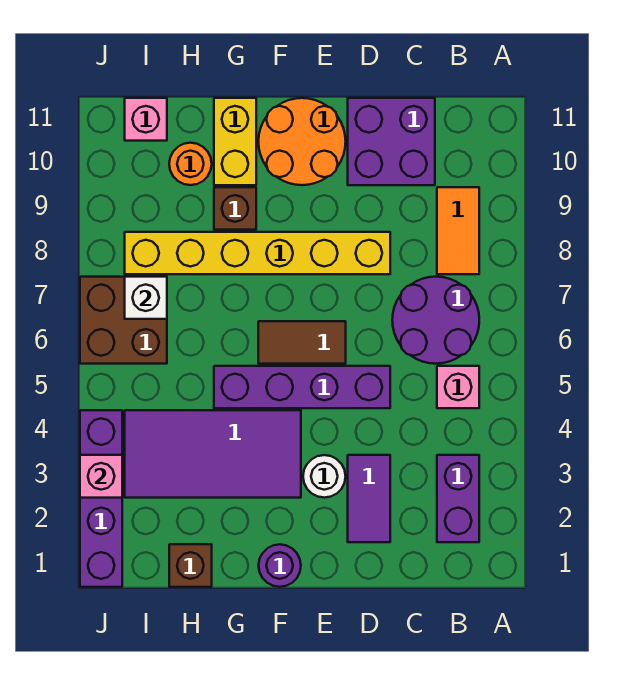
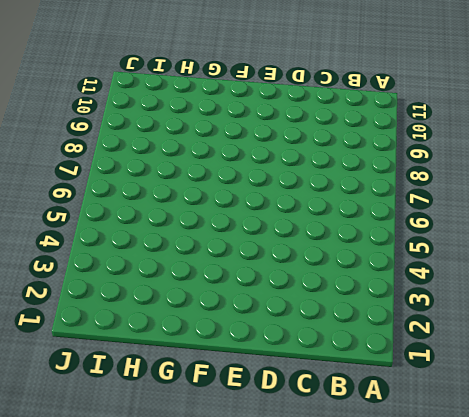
none -> purple 1x2 brick [437,455,479,542]
none -> pink 1x1 brick [437,366,479,408]
none -> purple 2x2 round brick [392,277,479,364]

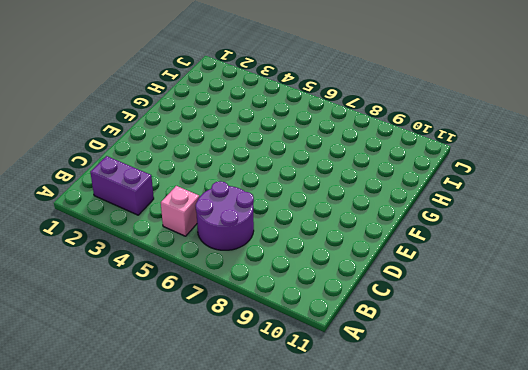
none -> orange 1x2 tile [437,187,479,274]
none -> purple 2x2 brick [348,98,435,185]
none -> purple 1x2 tile [348,455,390,542]

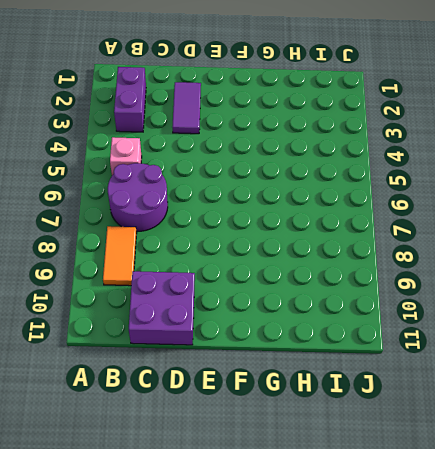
none -> purple 1x4 brick [214,366,390,408]
none -> yellow 1x6 brick [125,232,390,274]
none -> white 1x1 round brick [303,455,346,498]

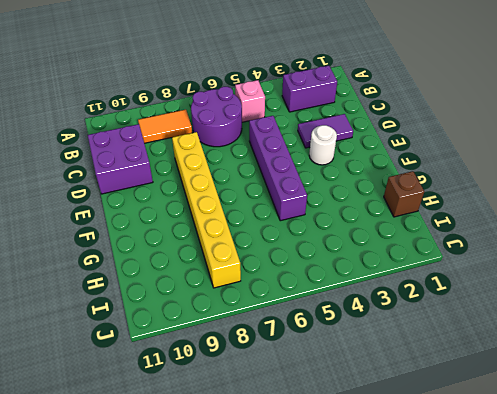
none -> brown 1x2 tile [258,321,346,364]
none -> orange 2x2 round brick [258,98,346,185]
none -> purple 1x1 round brick [259,544,301,587]

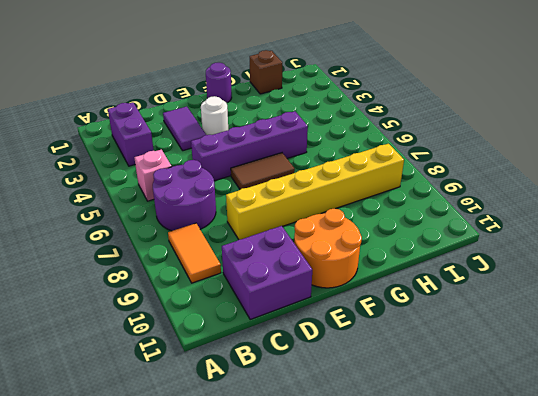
none -> purple 2x4 tile [125,410,301,498]
none -> brown 1x1 brick [214,187,256,230]
none -> yellow 1x2 brick [214,98,256,185]

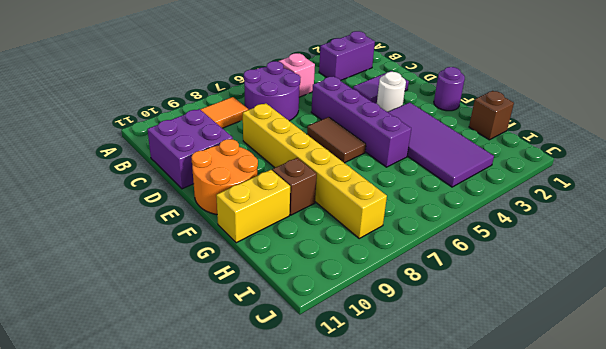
none -> orange 1x1 round brick [169,143,212,185]
none -> brown 2x2 brick [80,277,167,364]
none -> pink 1x1 brick [125,98,167,141]

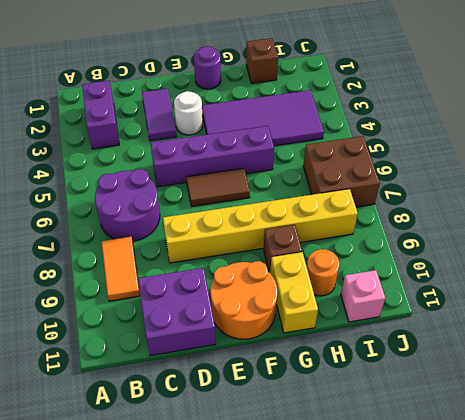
none -> pink 1x1 brick [437,366,479,408]
none -> purple 1x4 brick [80,410,122,587]
none -> white 1x1 brick [125,277,167,319]

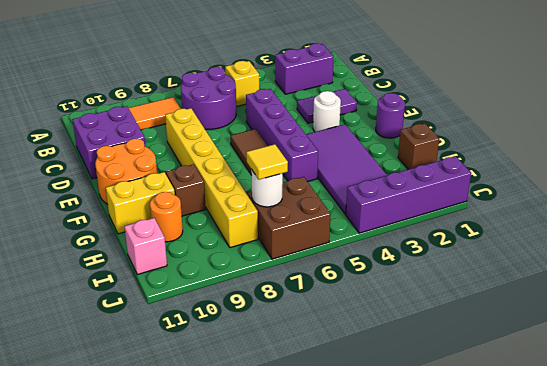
yellow 1x1 brick [225,61,259,107] -> pink 1x1 brick [437,366,479,408]
white 1x1 round brick [251,169,283,207] -> white 1x1 brick [125,277,167,319]
yellow 1x1 tile [246,144,288,180] -> none
none -> pink 1x1 brick [80,455,122,498]

